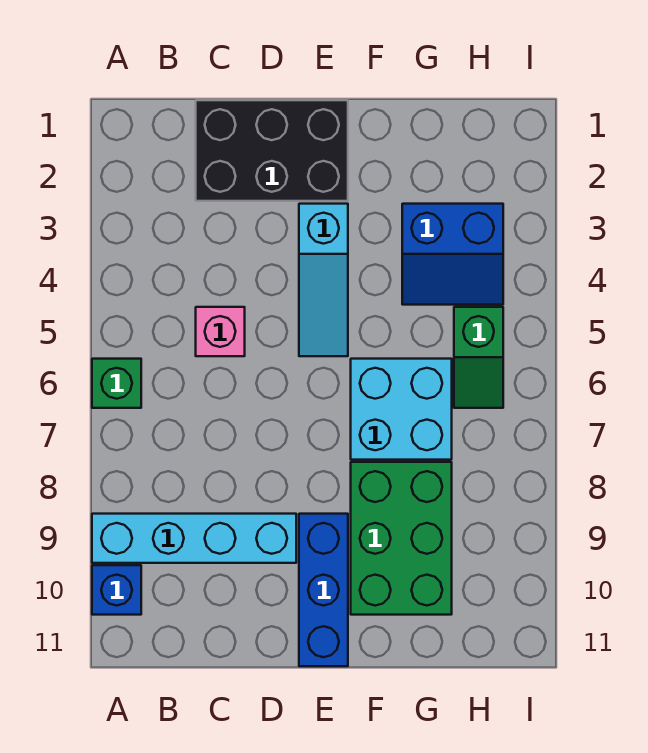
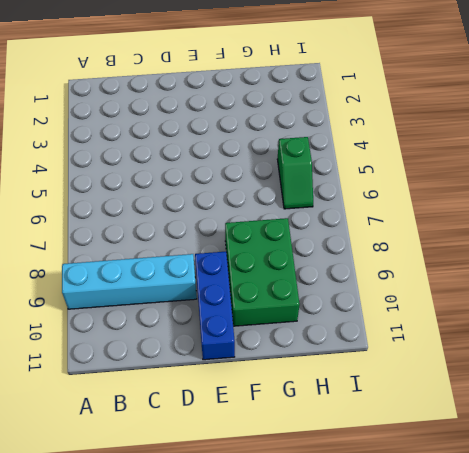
none -> green 1x1 brick [92,359,141,408]
none -> blue 1x1 brick [92,565,141,615]

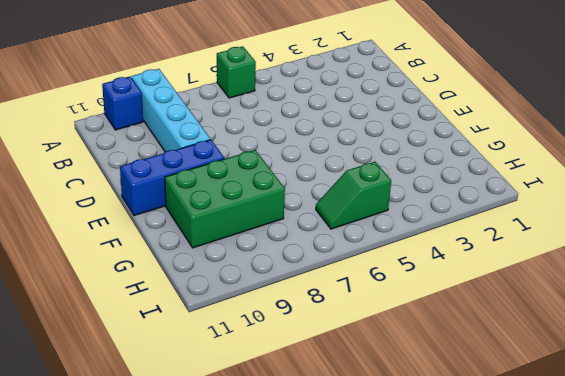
none -> black 2x3 brick [196,100,348,201]
none -> pink 1x1 brick [196,307,245,356]

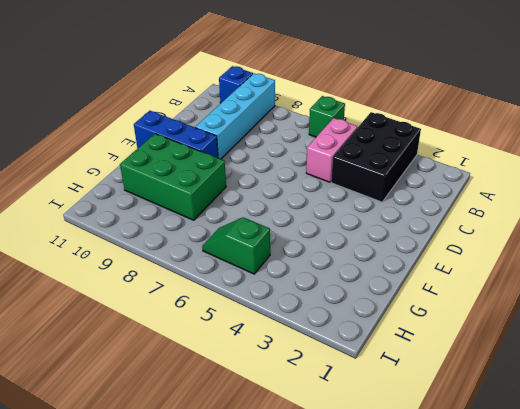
black 2x3 brick [331,112,421,202] -> black 2x3 brick moved to [196,100,348,201]
pink 1x2 brick [306,118,357,182] -> pink 1x1 brick [196,307,245,356]
none -> cyan 1x3 slope [299,204,348,356]
none -> cyan 2x2 brick [351,359,452,460]

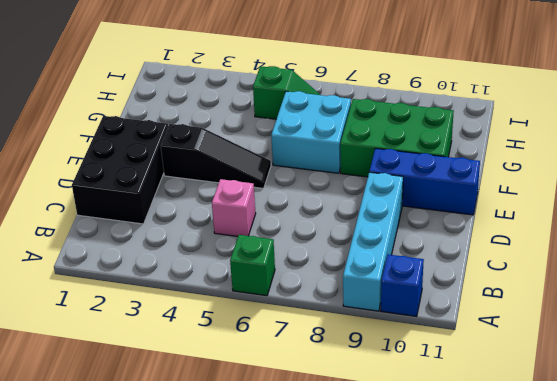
black 1x3 slope [161,124,271,188] -> cyan 1x3 slope [299,204,348,356]
none -> blue 2x2 slope [402,204,503,305]

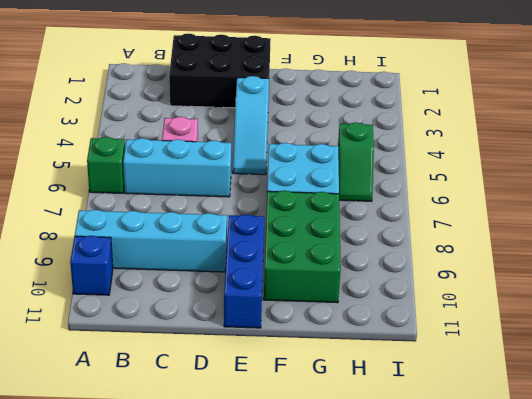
cyan 1x3 brick [123,138,231,197] -> none
none -> blue 2x2 slope [402,204,503,305]

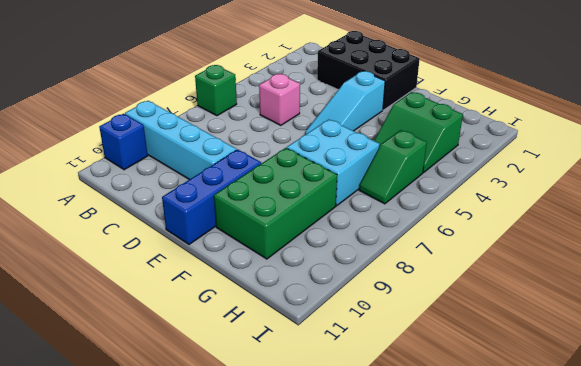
green 2x2 slope [374,92,463,173] -> blue 2x2 slope [402,204,503,305]

